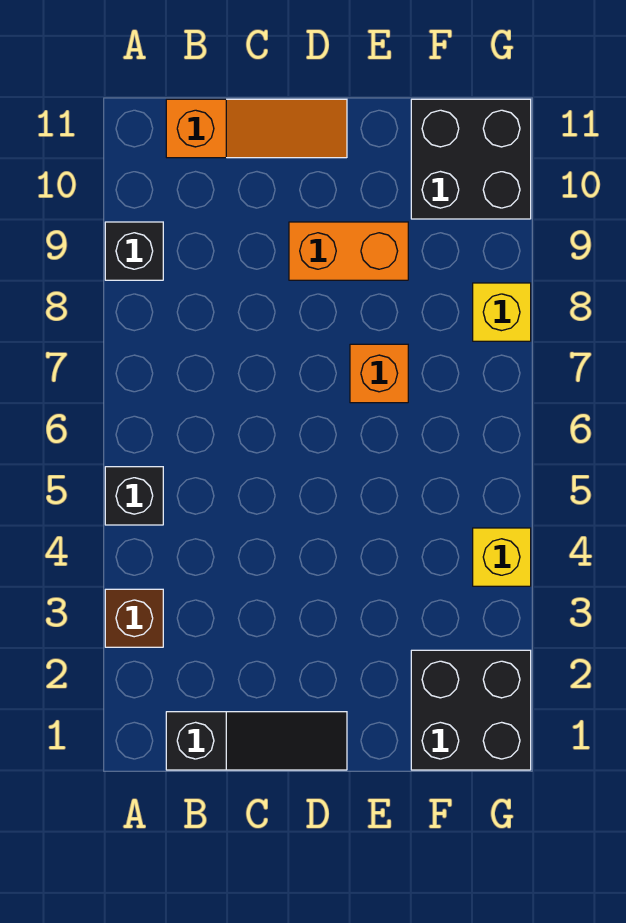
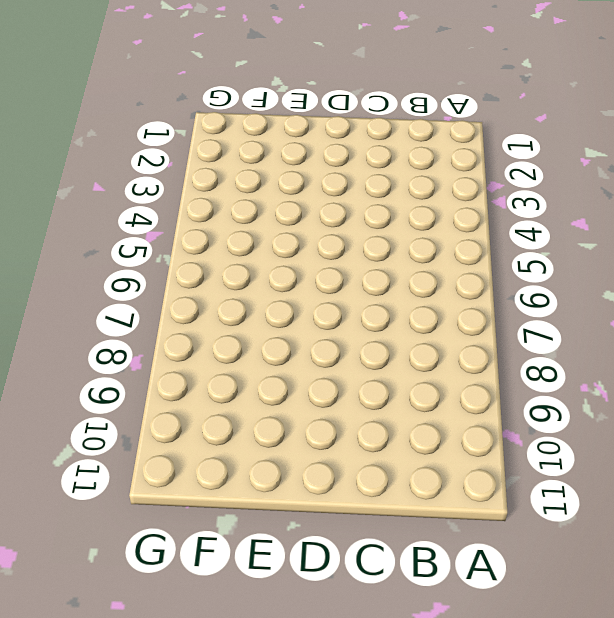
none -> brown 1x1 brick [105,589,163,647]
none -> black 1x1 brick [105,467,163,525]

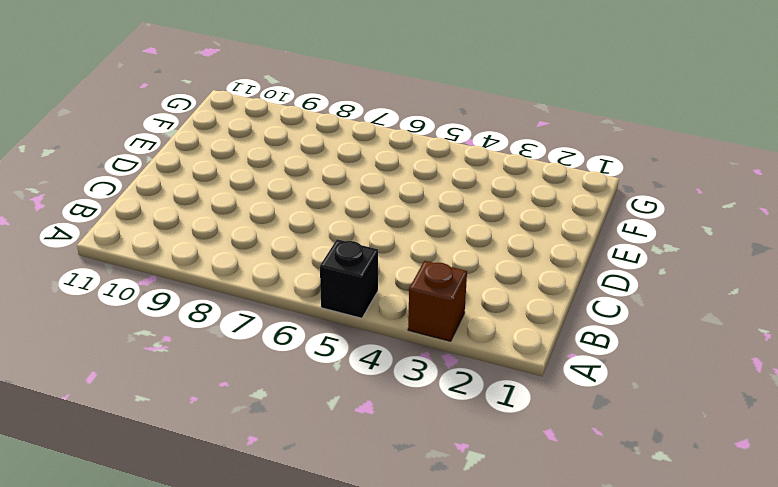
none -> black 1x1 brick [105,222,163,280]
none -> black 1x3 slope [166,712,347,770]

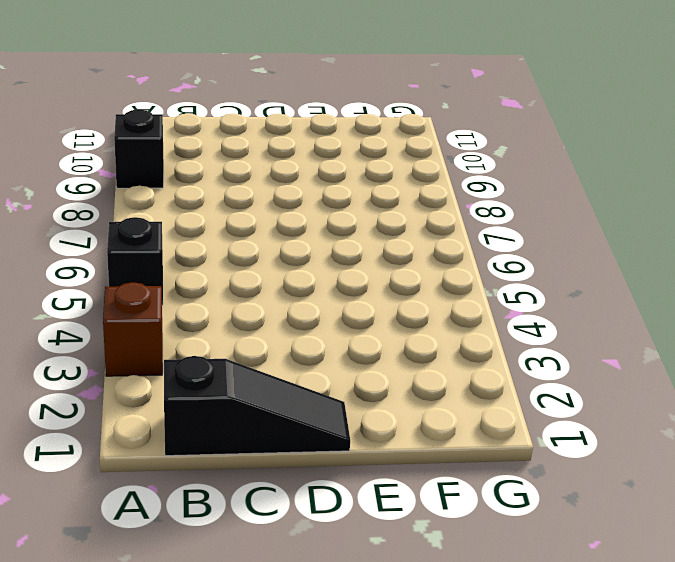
none -> orange 1x3 slope [166,99,347,158]
none -> orange 1x2 brick [289,222,408,280]

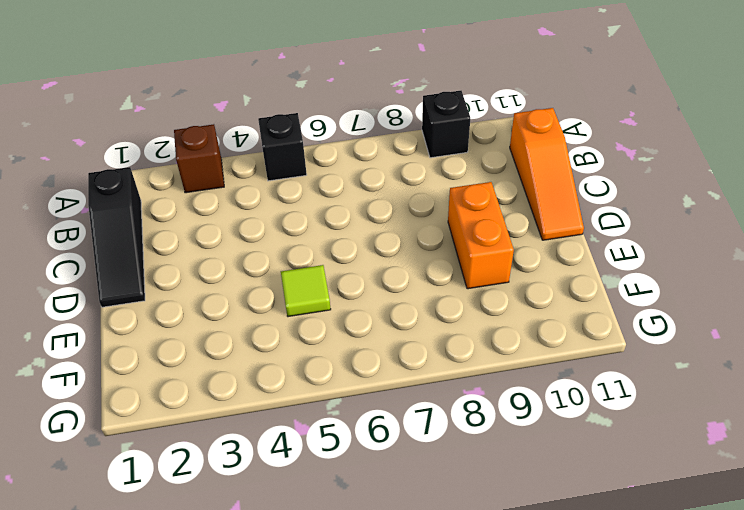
lime 1x1 tile [281,265,331,317] -> none
none -> orange 1x1 brick [350,344,408,403]
none -> black 2x2 brick [411,650,531,770]

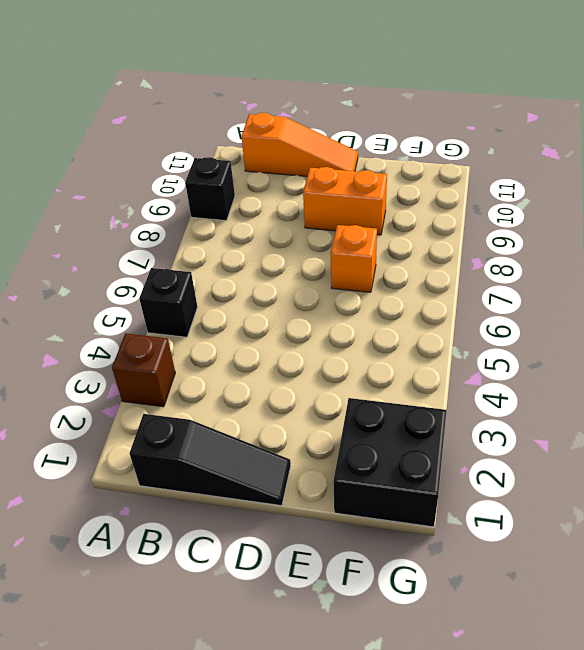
none -> black 2x2 brick [411,99,531,219]
none -> yellow 1x1 brick [473,528,531,586]

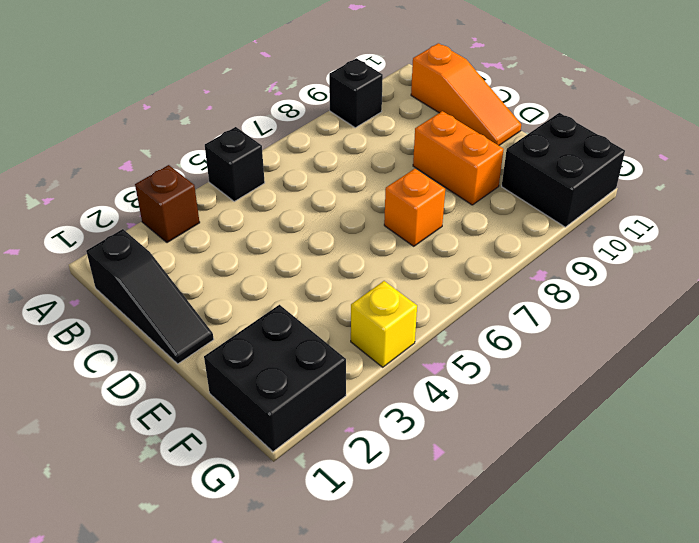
none -> yellow 1x1 brick [473,283,531,341]

